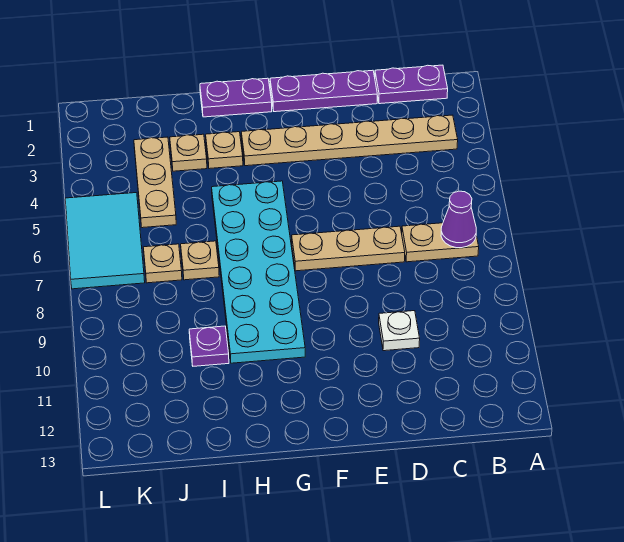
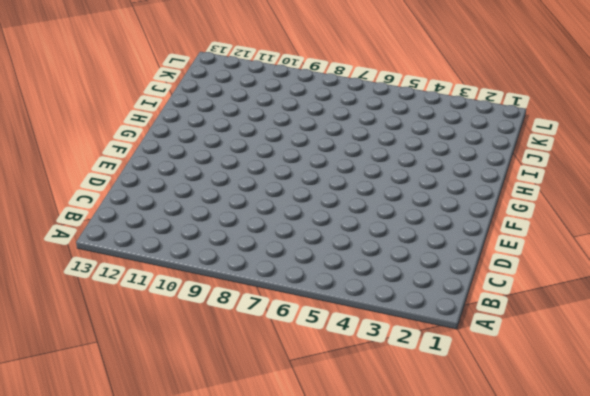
none -> purple 1x2 plate [375,65,448,104]
none -> tan 1x6 plate [241,115,458,166]
none -> tan 1x2 plate [402,223,479,262]

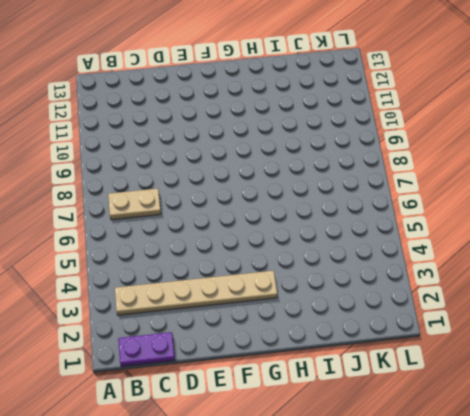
none -> purple 1x3 plate [270,70,377,112]
none -> tan 1x3 plate [292,226,405,271]
none -> white 1x1 plate [379,311,420,351]

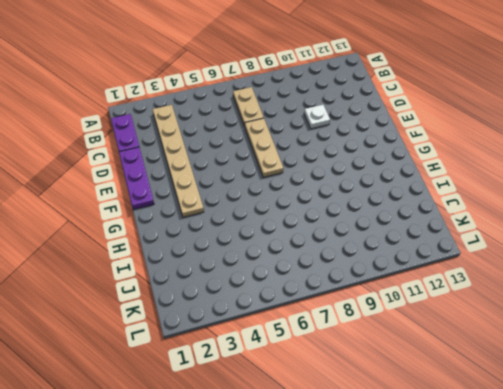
none -> purple 1x2 plate [200,78,272,117]
none -> cyan 2x6 plate [212,181,305,363]
none -> tan 1x1 plate [206,132,243,169]

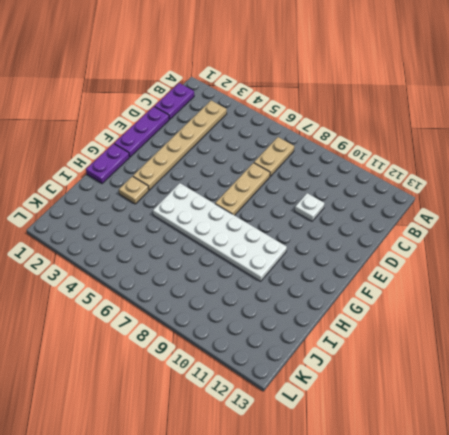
white 2x6 plate [153,183,287,281] -> cyan 2x6 plate [212,181,305,363]
none -> tan 1x1 plate [170,134,207,171]
none -> tan 1x1 plate [181,241,219,280]
none -> purple 1x1 plate [189,326,229,366]

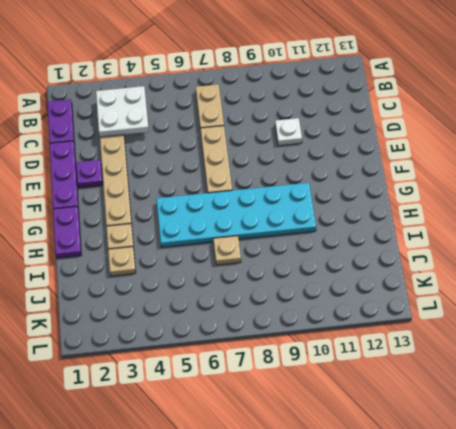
white 2x2 plate [96,86,149,137] -> none
purple 1x1 plate [76,160,103,188] -> purple 1x1 plate moved to [189,326,229,366]
none -> tan 1x3 plate [134,137,176,228]
none -> tan 1x1 plate [143,244,182,283]
none -> cyan 2x3 tile [65,193,145,289]

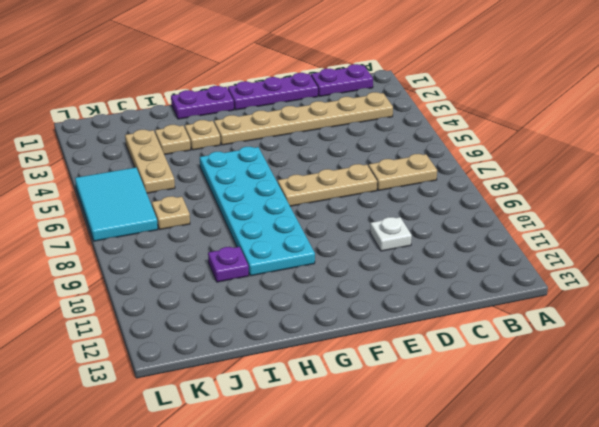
none -> tan 1x1 plate [181,241,219,280]
none -> purple 1x1 cone [441,191,476,248]

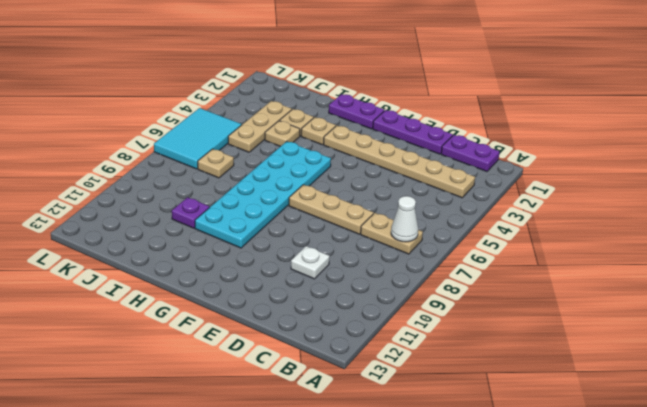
white 1x1 cone [391,196,418,242] -> purple 1x1 cone [441,191,476,248]
tan 1x1 plate [265,121,300,147] -> tan 1x1 plate moved to [181,241,219,280]

